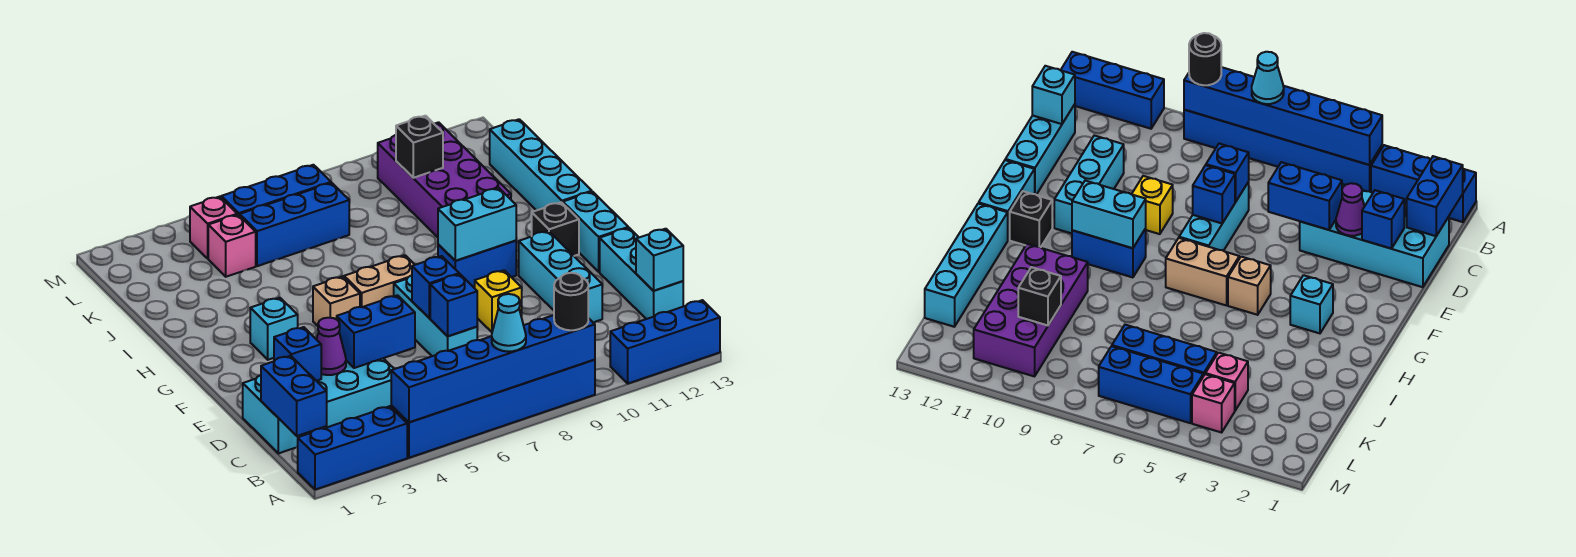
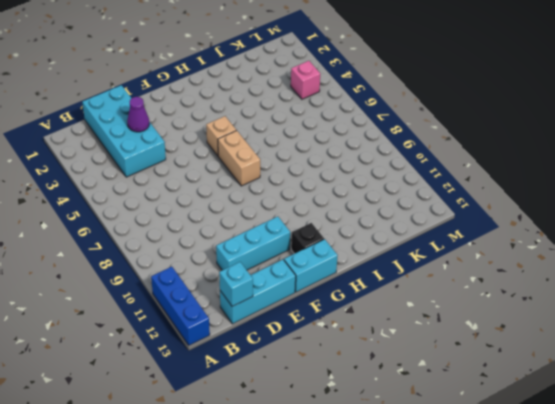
none -> blue 1x3 brick [298,406,407,490]
none -> blue 1x6 brick [391,360,595,458]
none -> cyan 1x3 brick [394,275,477,356]
none -> yellow 1x1 brick [475,270,522,332]

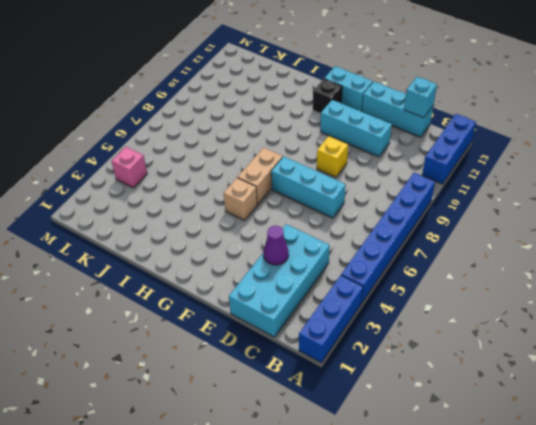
none -> cyan 1x1 brick [250,298,298,360]
none -> blue 1x2 brick [438,240,516,288]
none -> cyan 1x4 brick [490,119,592,211]
none -> purple 2x4 brick [378,122,511,237]

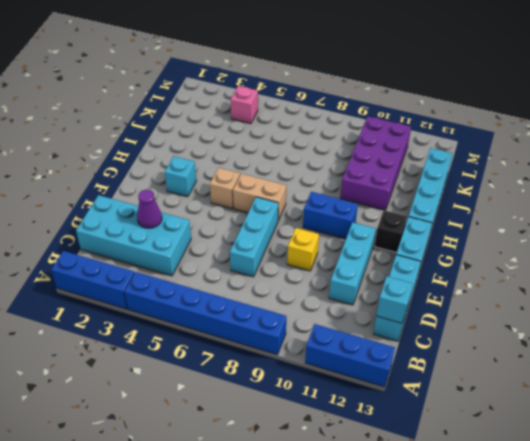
none -> pink 1x1 brick [208,215,256,277]
none -> blue 1x3 brick [240,183,349,266]
none -> blue 1x3 brick [221,165,331,216]
none -> blue 1x6 brick [391,315,595,422]

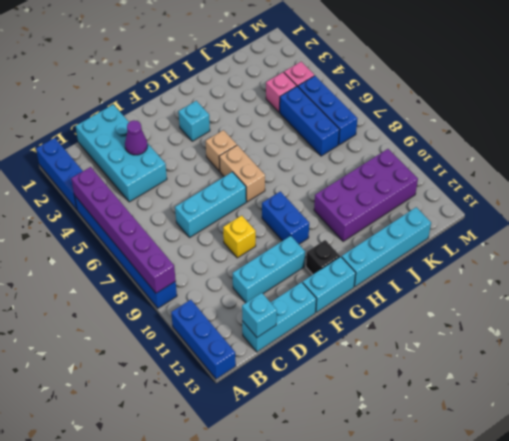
purple 1x6 brick [71,167,176,293] -> blue 1x6 brick [391,315,595,422]
none -> blue 1x2 brick [261,356,327,436]
none -> blue 1x1 brick [274,327,321,381]
none -> blue 1x2 brick [337,295,415,368]
none -> blue 1x1 brick [430,274,477,336]

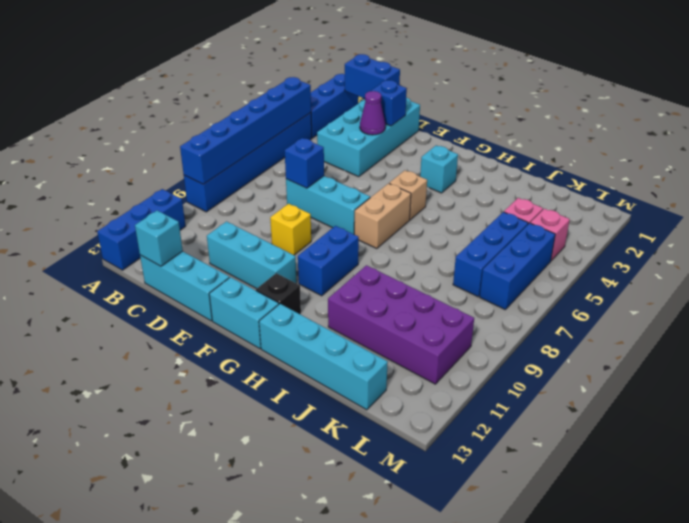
none -> blue 1x2 brick [337,295,415,368]
none -> blue 1x1 brick [412,256,459,318]
none -> cyan 1x2 brick [438,188,516,261]
none -> black 1x1 brick [396,116,443,178]

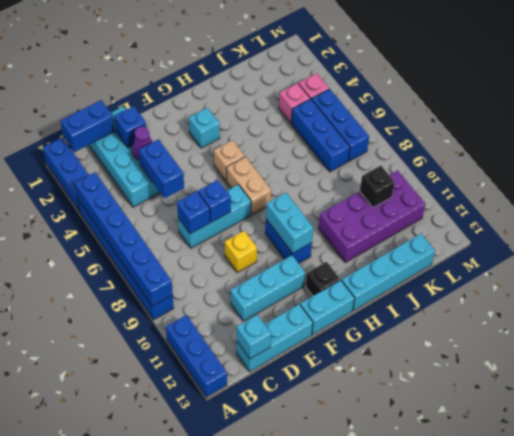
none -> cyan 1x1 cone [492,294,526,352]
none -> black 1x1 round brick [554,273,588,330]

